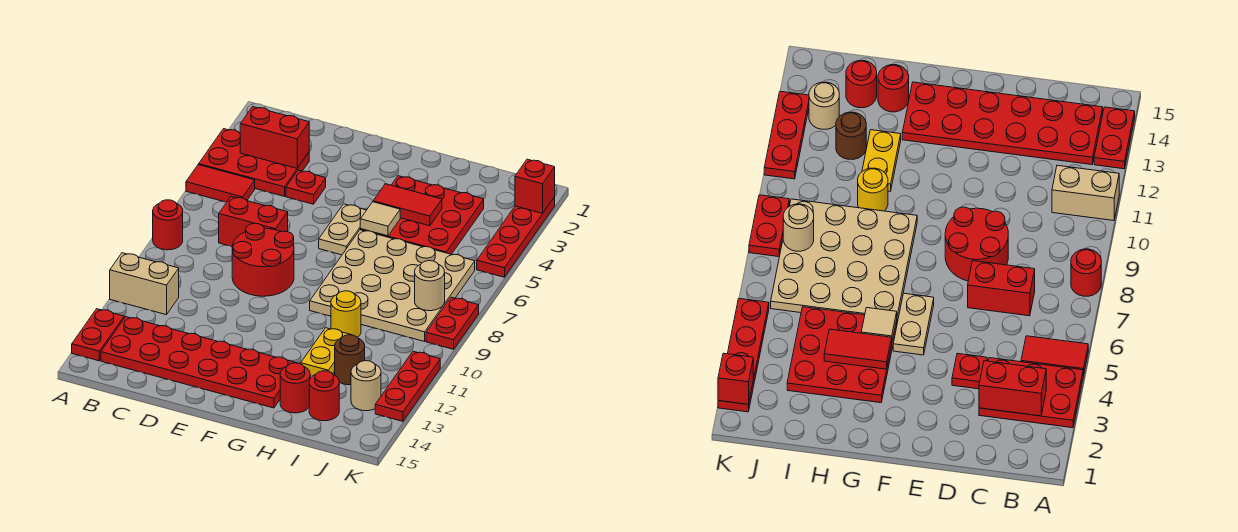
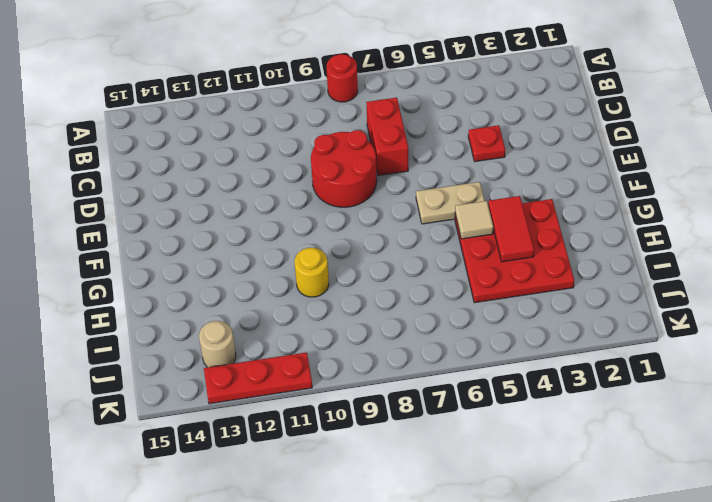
none -> red 2x3 plate [199,129,309,196]
none -> red 1x2 tile [186,165,255,202]
none -> tan 1x2 brick [110,253,179,315]

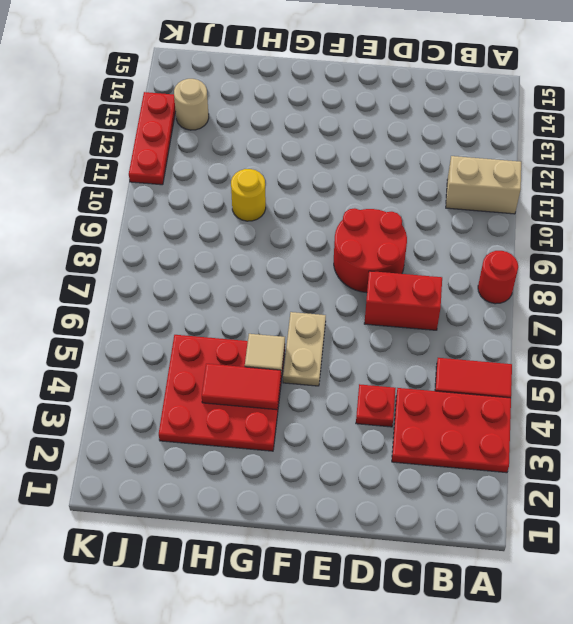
none -> red 1x2 plate [72,309,124,361]
none -> red 2x6 plate [101,317,296,408]
none -> tan 4x4 plate [310,230,475,341]

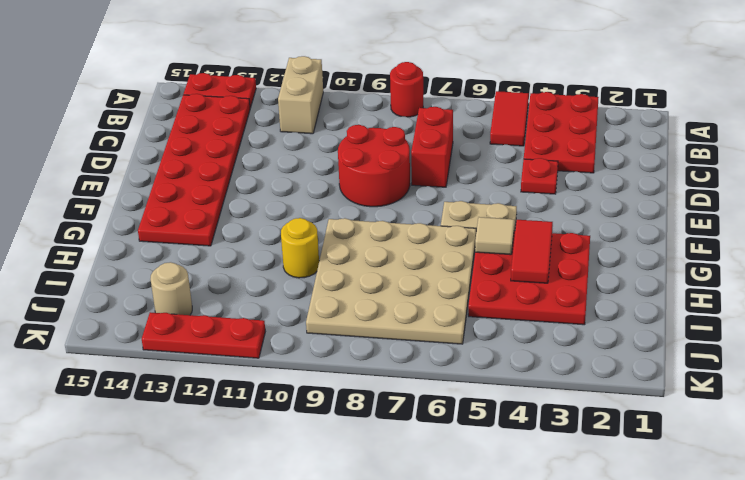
none -> yellow 1x2 plate [301,328,351,376]
none -> red 1x1 round brick [280,363,310,413]
none -> brown 1x1 round brick [335,335,365,385]

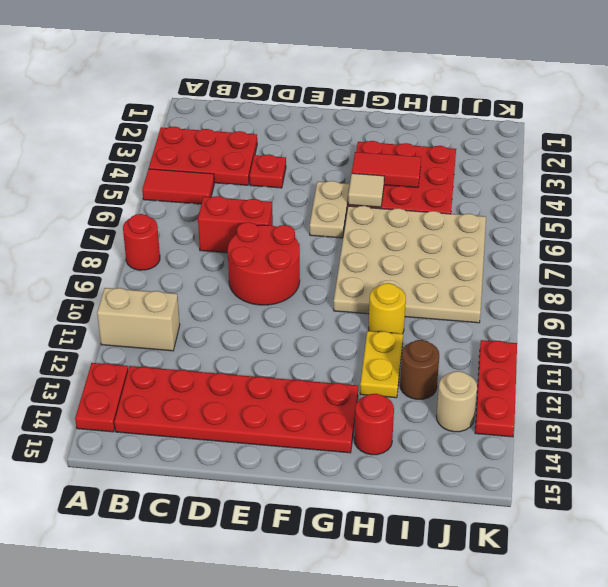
none -> red 1x1 round brick [309,371,339,421]
none -> red 1x4 plate [477,197,555,277]
none -> red 1x2 plate [426,297,479,349]

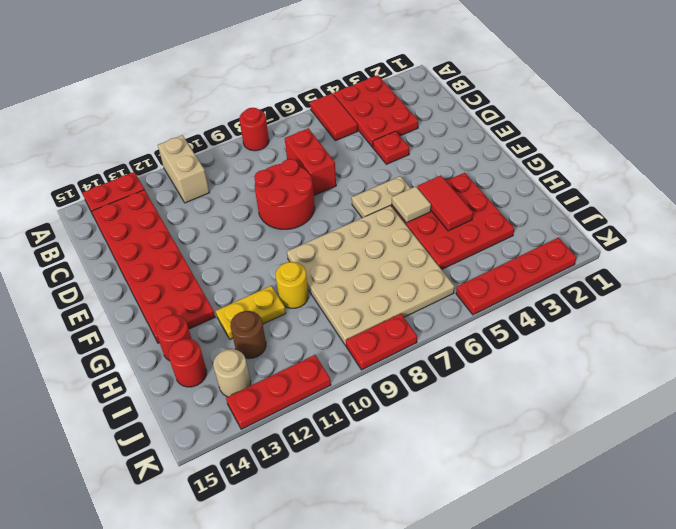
none -> red 1x2 brick [240,107,309,168]
none -> tan 1x1 round brick [415,261,445,311]
none -> red 1x1 brick [515,159,555,213]

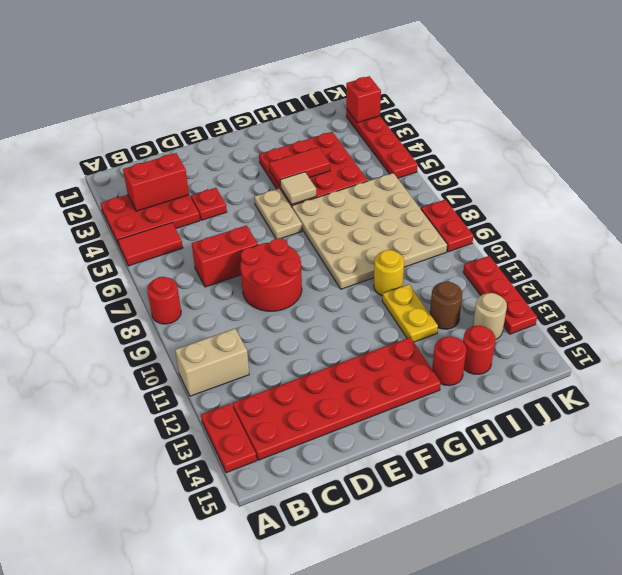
none -> tan 1x1 round brick [415,261,445,311]

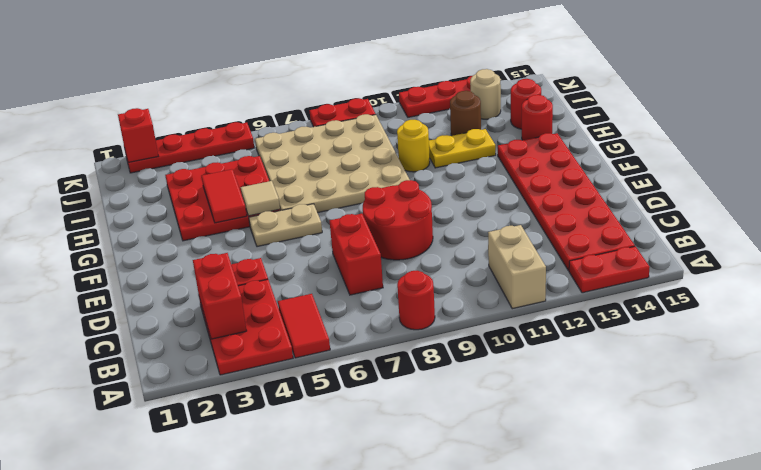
none -> tan 1x1 round brick [415,261,445,311]

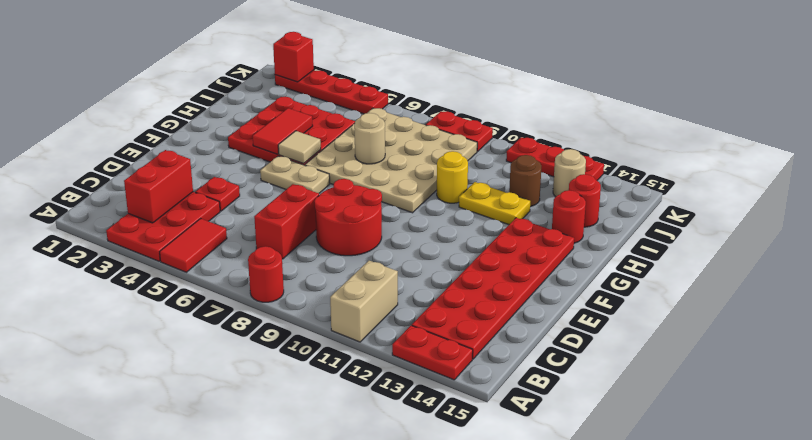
tan 1x1 round brick [354,113,385,164] -> tan 1x1 round brick moved to [415,261,445,311]

